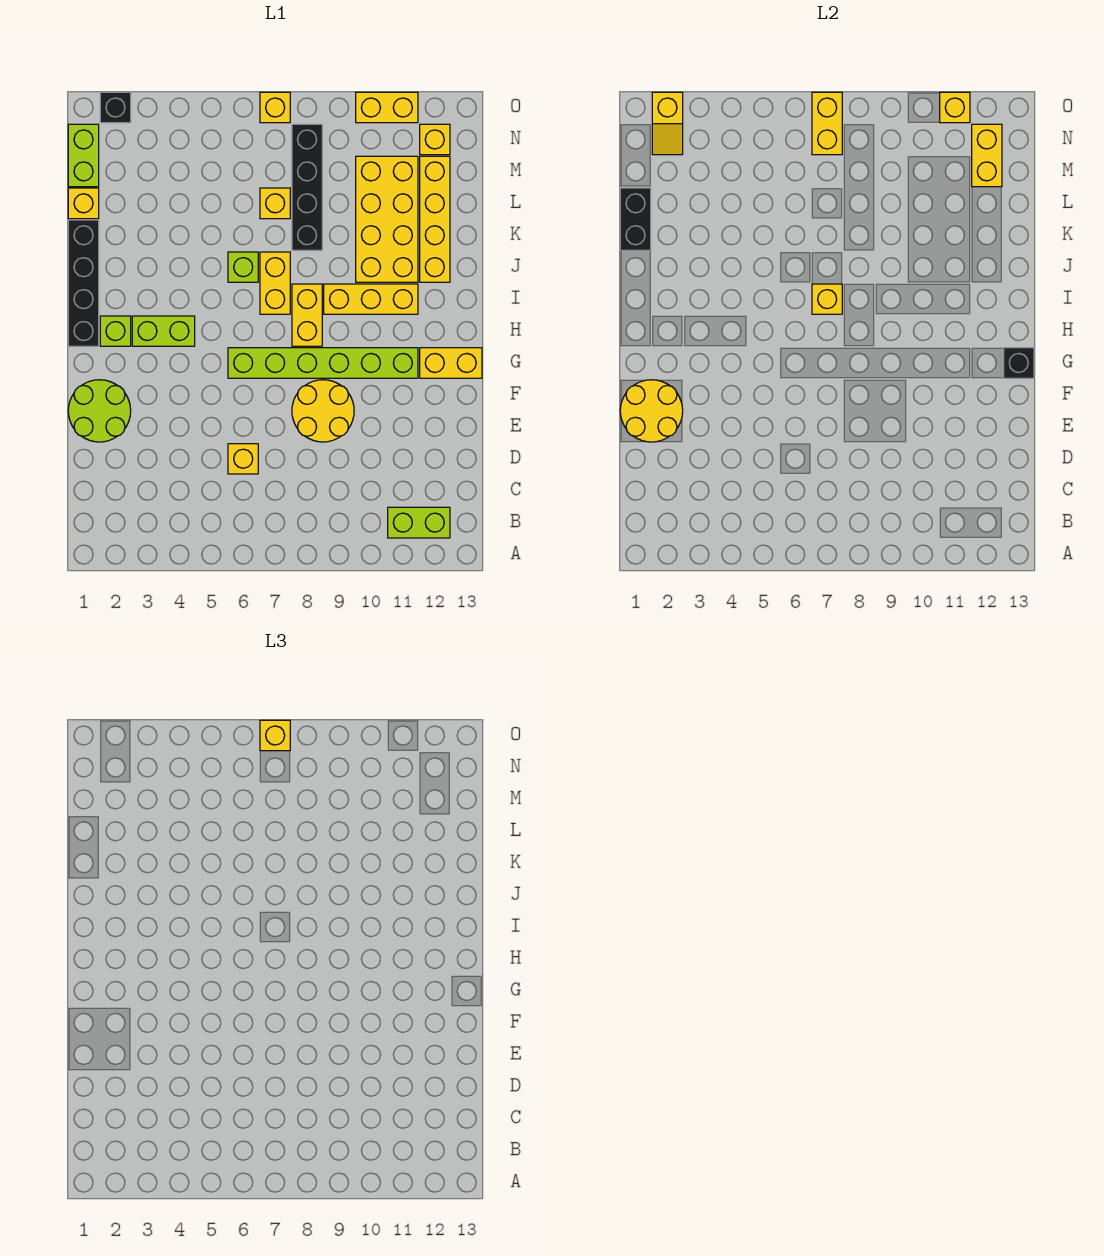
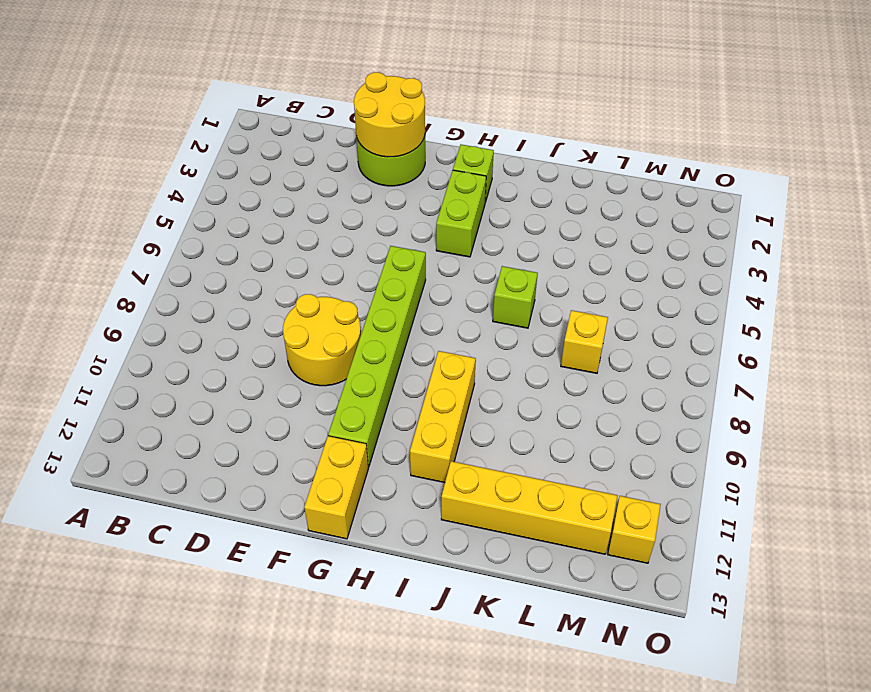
none -> lime 1x2 brick [388,507,450,538]
none -> yellow 1x1 brick [228,444,258,474]
none -> black 1x4 brick [68,220,99,346]
none -> yellow 1x2 brick [292,284,322,346]

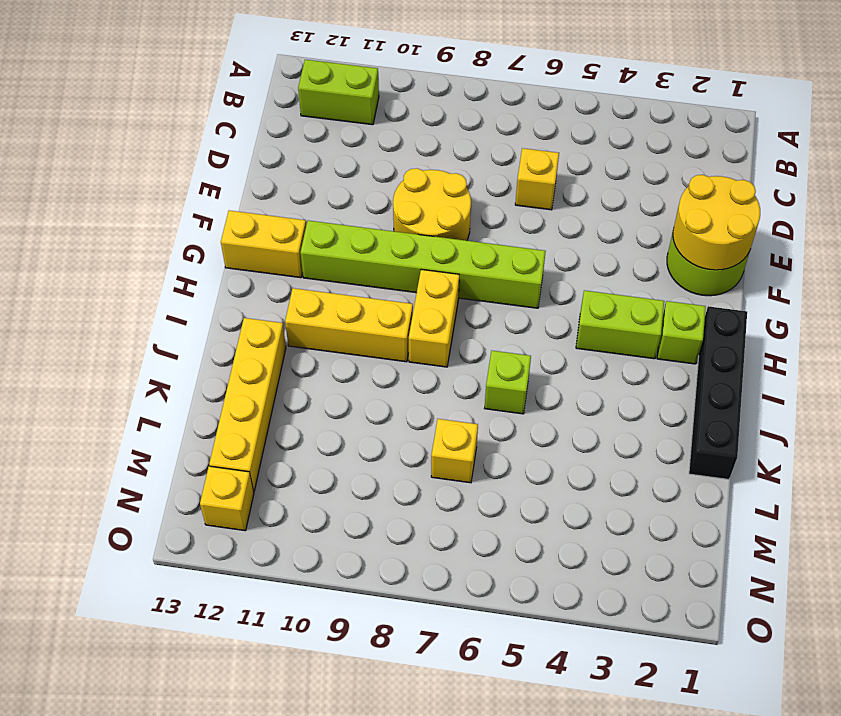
none -> yellow 1x2 brick [260,252,290,314]
none -> yellow 2x4 brick [356,156,418,282]
none -> black 1x4 brick [292,124,322,250]
none -> yellow 1x1 brick [68,188,99,219]

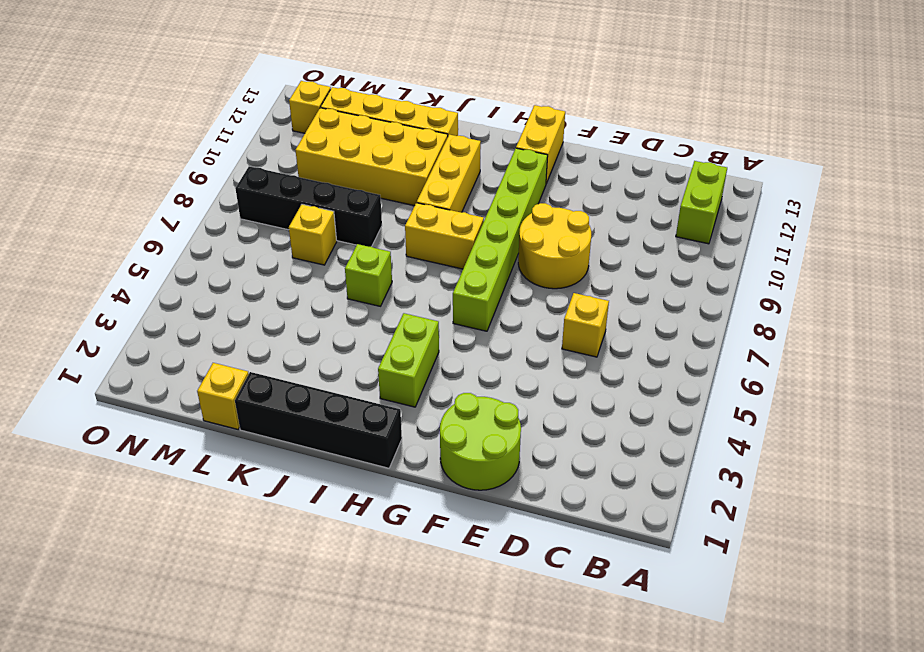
none -> lime 1x1 brick [100,316,131,346]
none -> yellow 1x2 brick [260,252,290,314]
none -> lime 1x2 brick [68,124,99,187]
none -> black 1x1 brick [100,92,131,123]

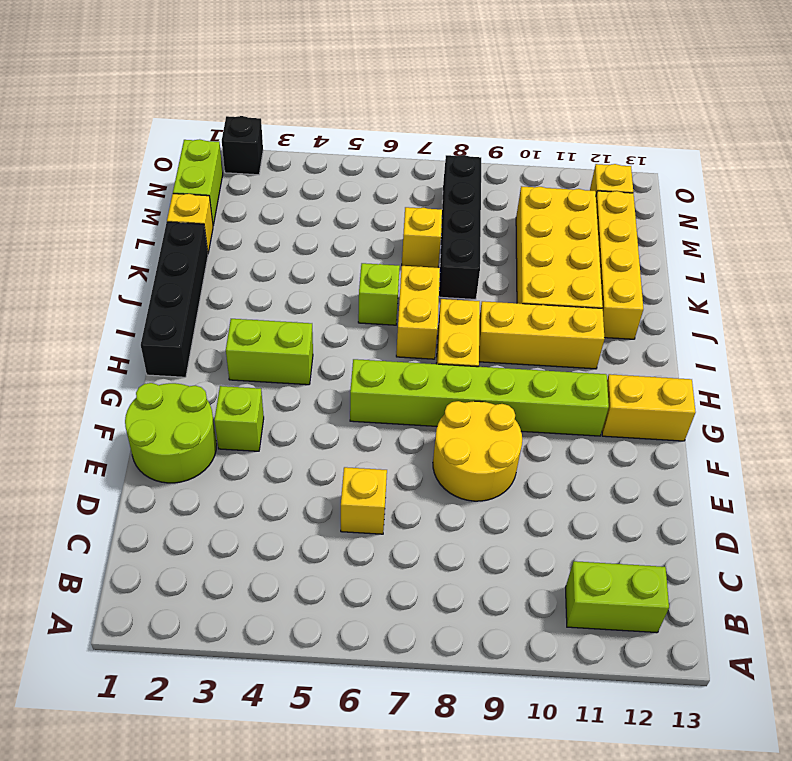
lime 1x1 brick [214,386,264,451] -> lime 1x1 brick moved to [100,316,131,346]
none -> yellow 1x1 brick [260,92,290,123]
none -> yellow 1x2 brick [356,92,418,123]
none -> yellow 2x2 round brick [620,380,683,442]
none -> black 1x1 brick [1004,348,1034,378]

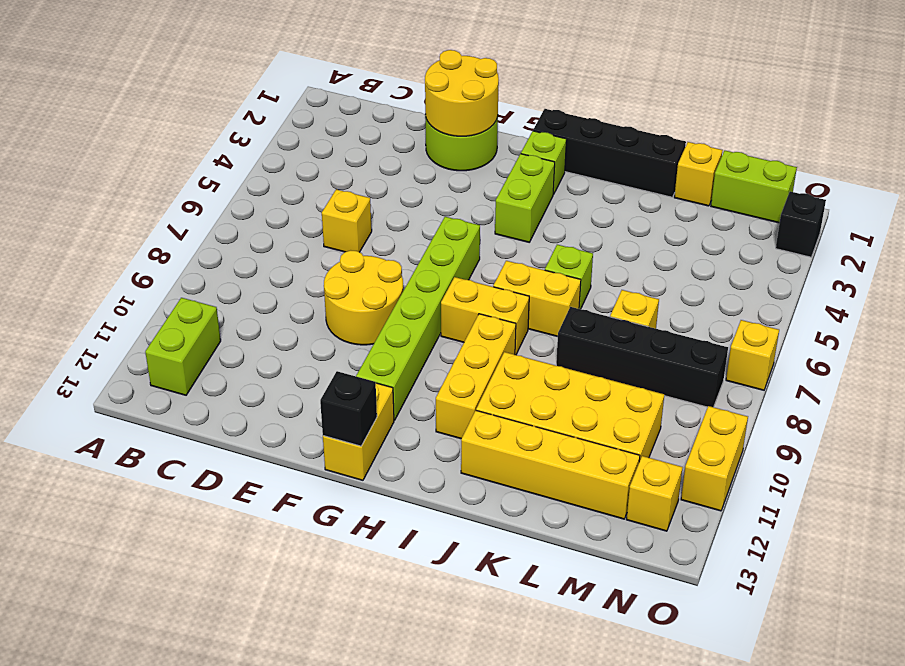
none -> yellow 1x1 brick [812,284,842,314]
none -> black 1x2 brick [620,188,651,250]
none -> yellow 1x2 brick [972,124,1002,187]
none -> yellow 1x2 slope [652,92,683,155]

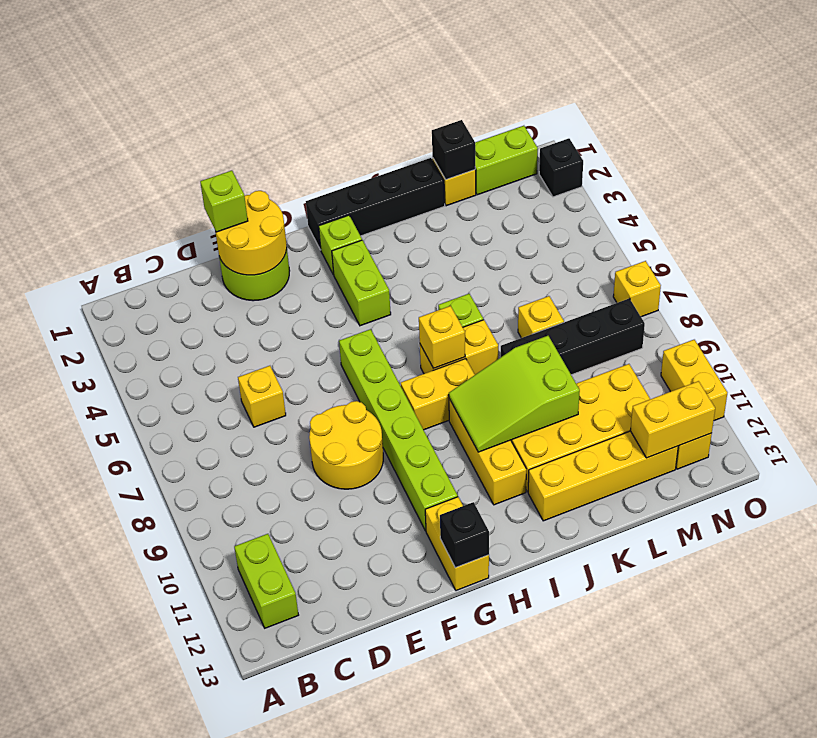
lime 1x1 brick [200,170,248,232] -> none
lime 2x3 slope [449,336,580,452] -> none
black 1x1 brick [432,120,475,180] -> black 1x2 brick [620,188,651,250]
none -> yellow 1x2 slope [652,92,683,155]
none -> yellow 1x2 brick [812,92,842,155]
none -> yellow 1x1 brick [940,92,970,123]
none -> yellow 1x1 brick [260,720,290,751]

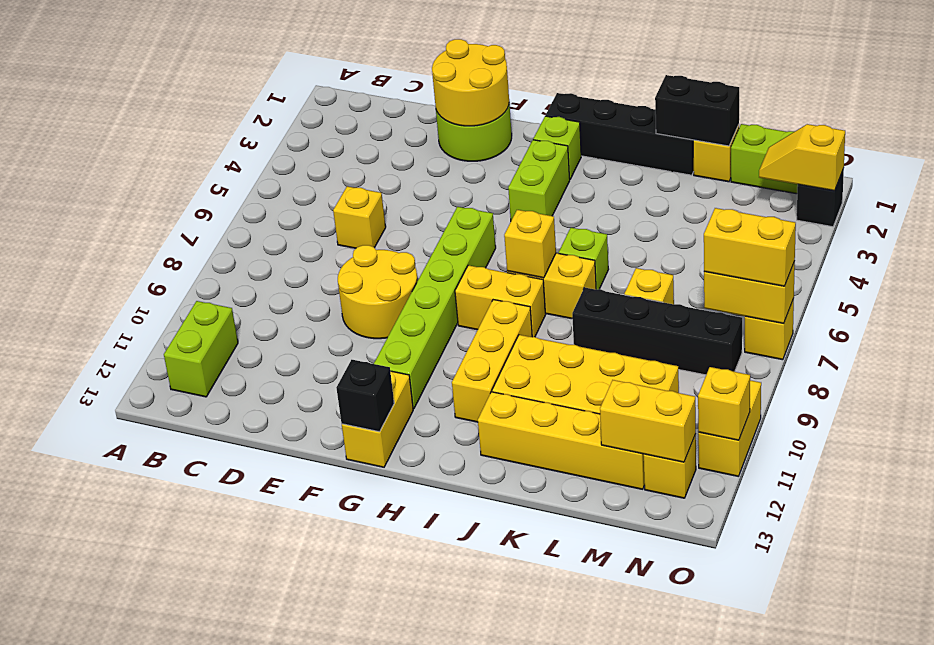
yellow 1x2 brick [704,208,796,286] -> yellow 1x1 brick [260,720,290,751]

